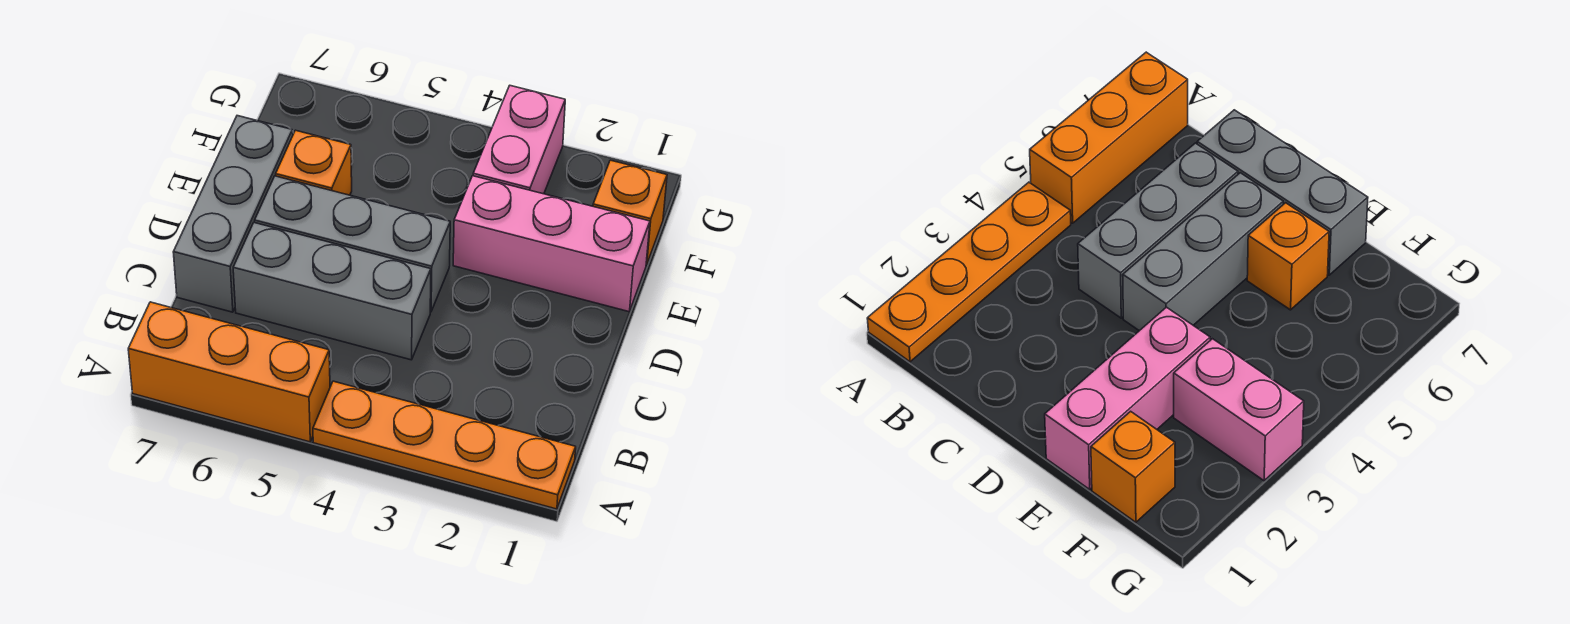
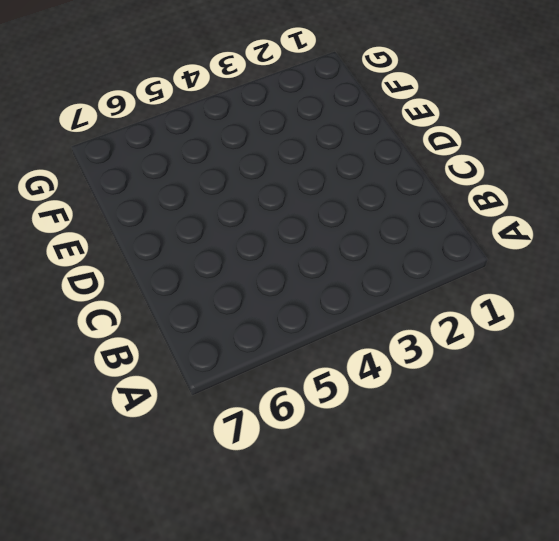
none -> orange 1x4 plate [313,381,576,509]
none -> orange 1x3 brick [128,302,330,442]

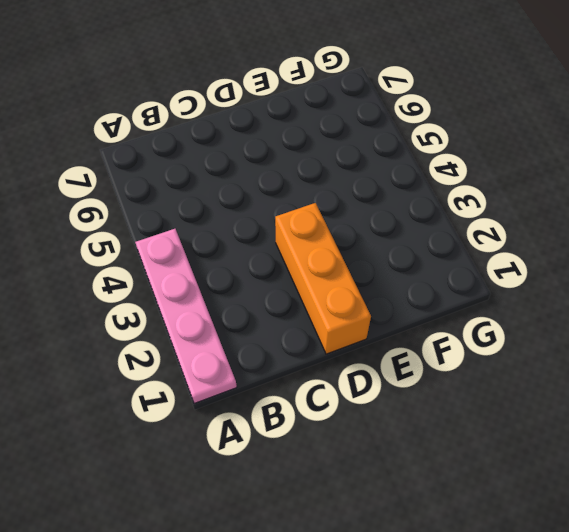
pink 1x4 plate [135,229,237,404] -> orange 1x4 plate [313,381,576,509]
orange 1x3 brick [275,203,371,354] -> orange 1x3 brick moved to [128,302,330,442]
none -> grey 1x3 brick [233,223,431,360]
none -> grey 1x3 brick [173,116,293,312]

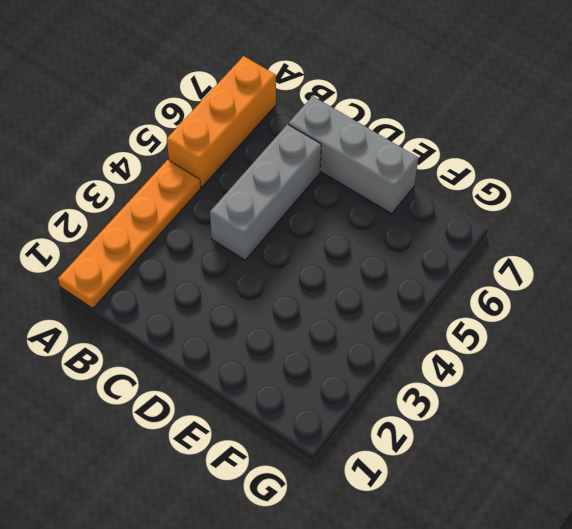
none -> grey 1x3 brick [255,176,450,312]
none -> pink 1x3 brick [453,176,650,312]

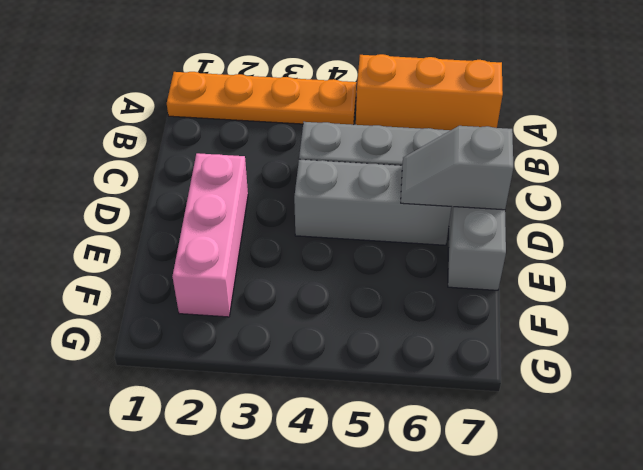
pink 1x3 brick [172,153,248,317] -> pink 1x3 brick turned to [453,176,650,312]
grey 1x2 slope [401,126,513,210] -> none
none -> orange 1x1 brick [276,130,352,195]
none -> orange 1x1 brick [593,160,667,265]

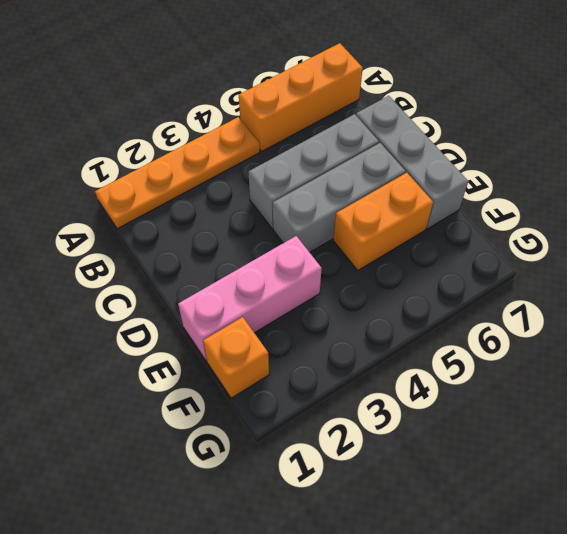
orange 1x2 brick [333,173,433,270] -> orange 1x1 brick [276,130,352,195]
none -> pink 1x2 brick [473,86,565,194]

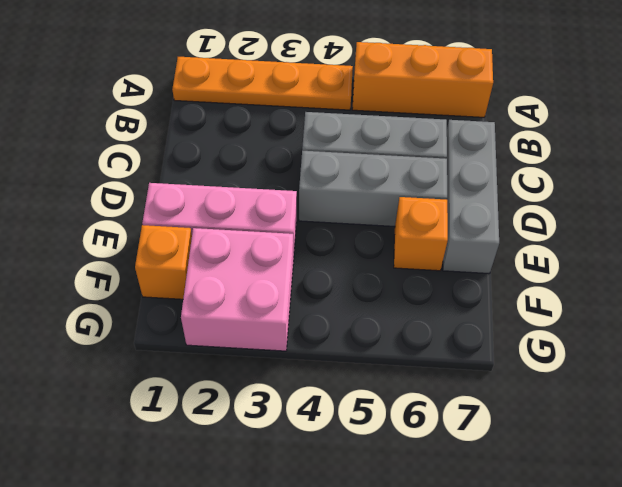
pink 2x2 brick [181,228,293,351] -> pink 1x2 brick [473,86,565,194]

